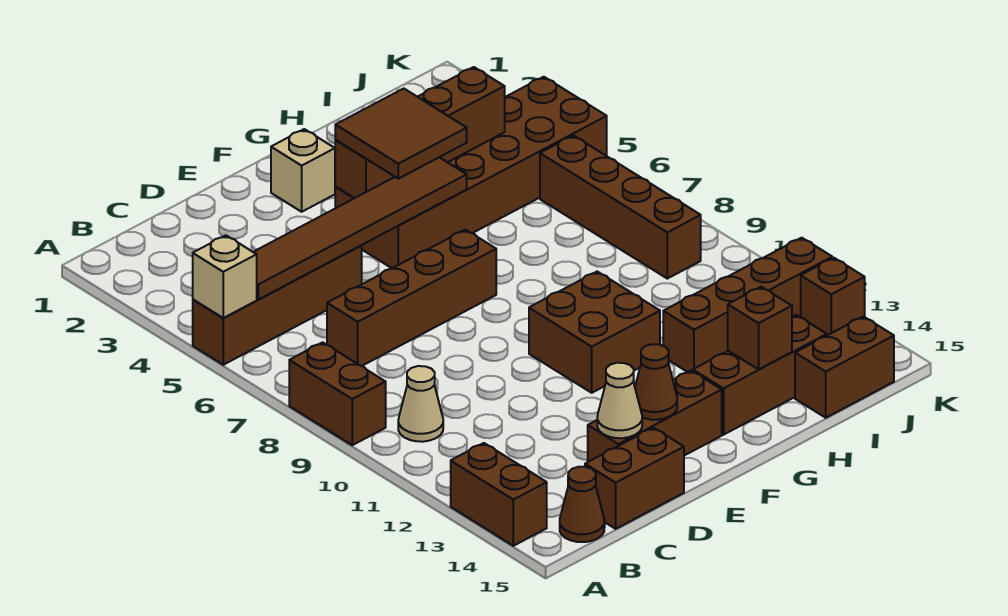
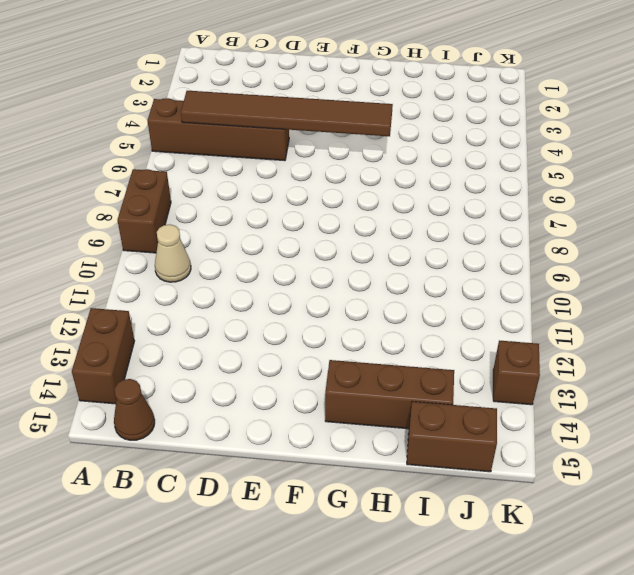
none -> brown 1x4 brick [327,230,496,366]
none -> brown 1x2 brick [585,428,684,529]
none -> brown 1x3 brick [588,371,722,462]

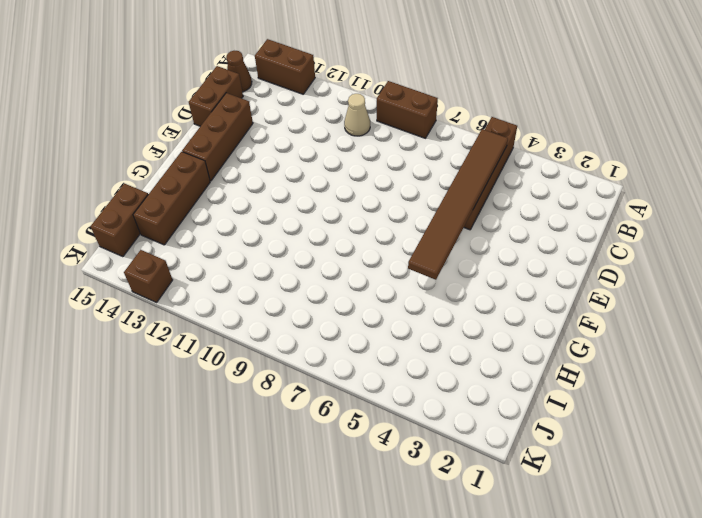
none -> brown 1x4 brick [327,230,496,366]
none -> tan 1x1 brick [271,129,335,212]
none -> brown 2x6 brick [335,77,607,268]

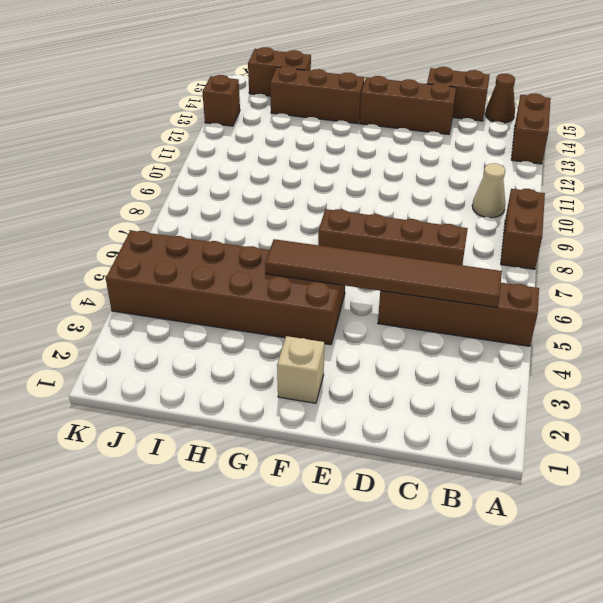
none -> brown 2x2 brick [529,272,660,393]
none -> brown 1x4 brick [663,238,832,372]
none -> brown 1x4 brick [540,135,701,279]

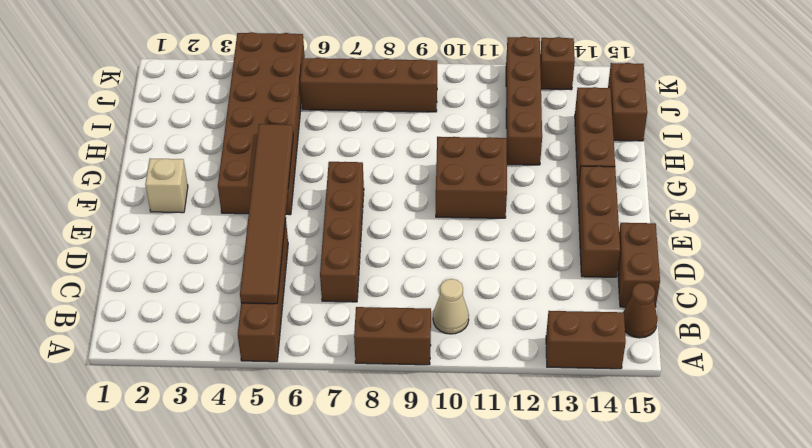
none -> tan 1x1 brick [193,235,257,318]
none -> tan 1x1 cone [597,363,642,438]
none -> brown 1x1 cone [635,344,677,420]

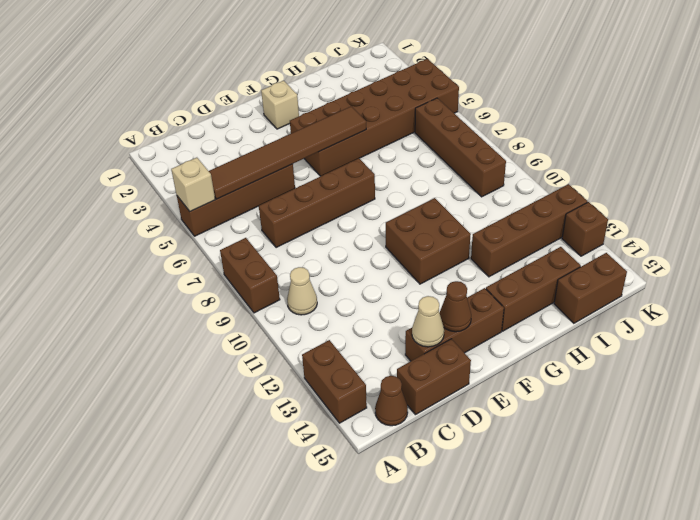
none -> brown 1x4 brick [335,67,505,198]
none -> brown 1x1 brick [728,287,792,369]
none -> brown 2x2 tile [335,89,467,179]

